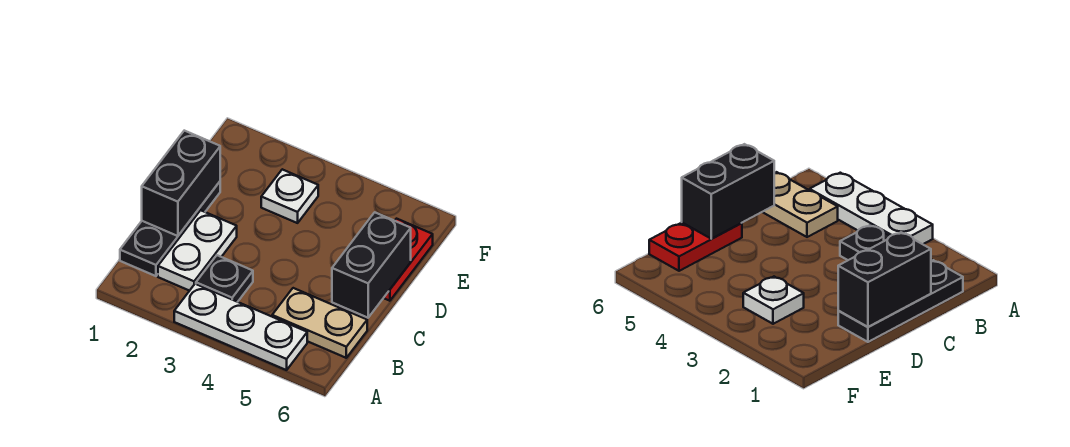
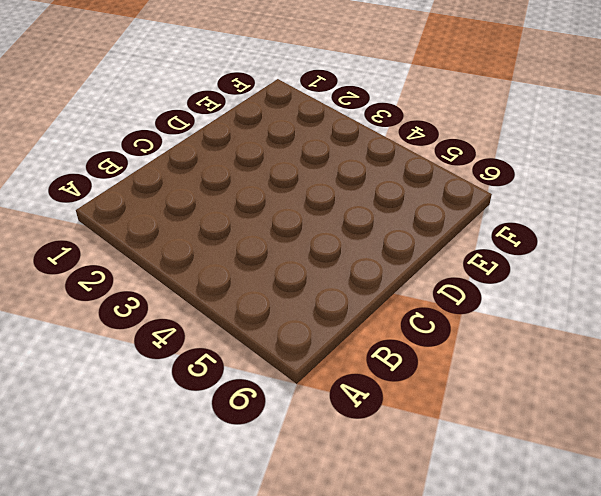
none -> white 1x3 plate [174,284,307,370]
none -> black 1x3 plate [120,182,220,276]

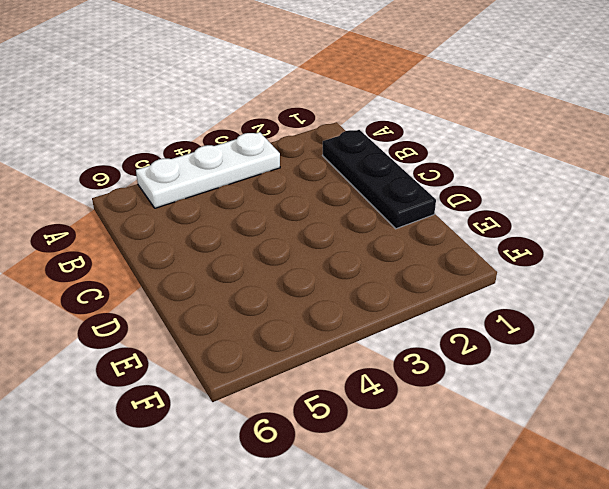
none -> white 1x2 plate [158,210,237,291]
none -> black 1x1 plate [196,255,253,302]

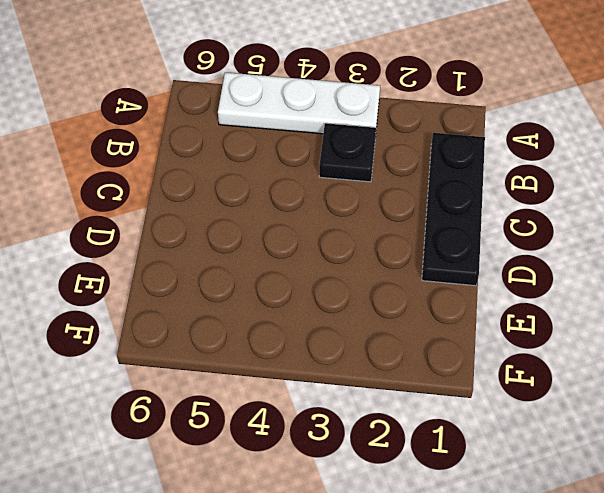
none -> white 1x2 plate [158,210,237,291]
none -> tan 1x2 plate [272,288,367,358]

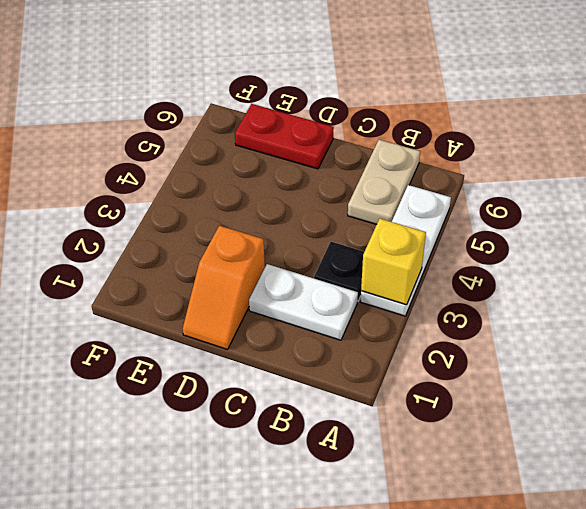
yellow 1x1 brick [361,219,426,305] -> none
orange 1x2 slope [183,226,265,350] -> black 1x3 plate [120,182,220,276]
none -> white 1x1 plate [261,169,318,223]
none -> black 1x2 brick [142,131,220,236]

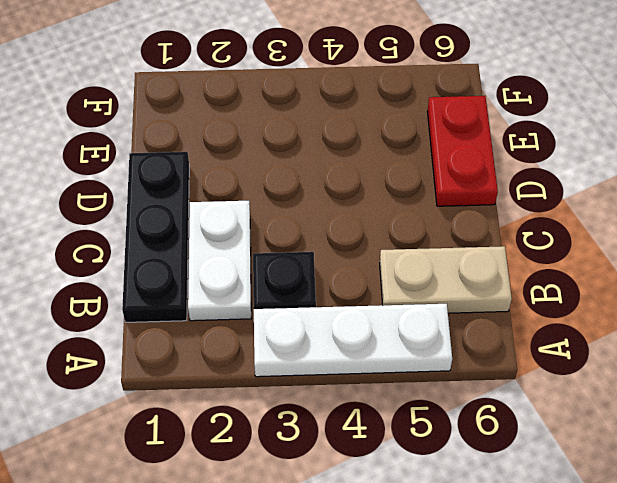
none -> white 1x1 plate [261,169,318,223]
none -> black 1x2 brick [142,131,220,236]

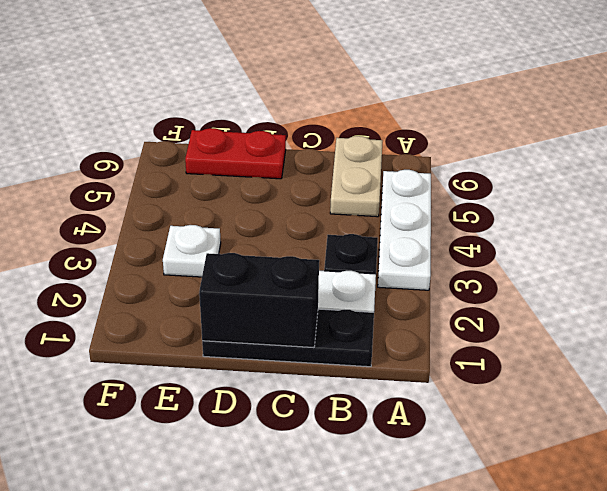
none -> black 1x2 brick [332,212,411,318]

